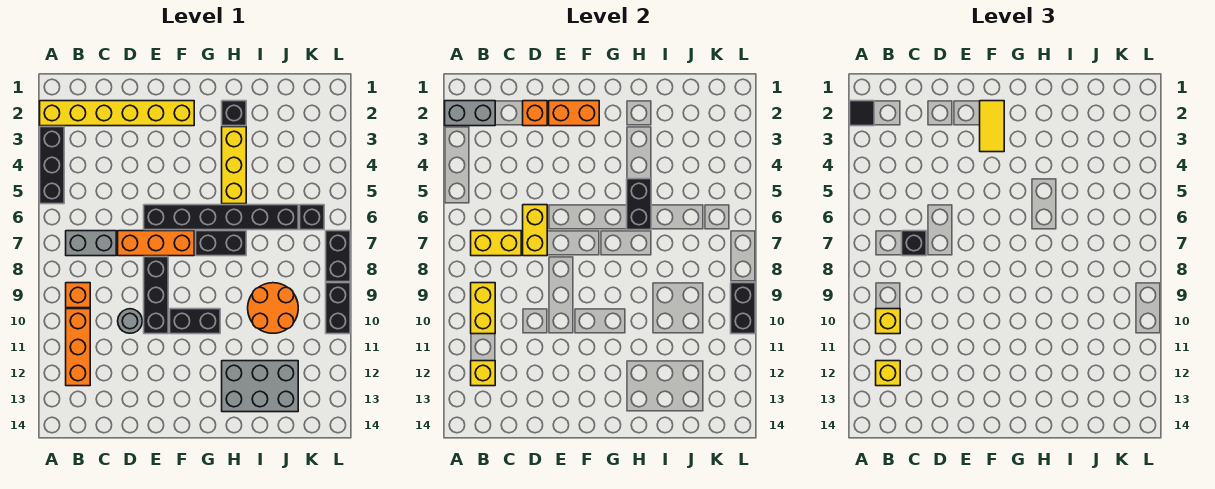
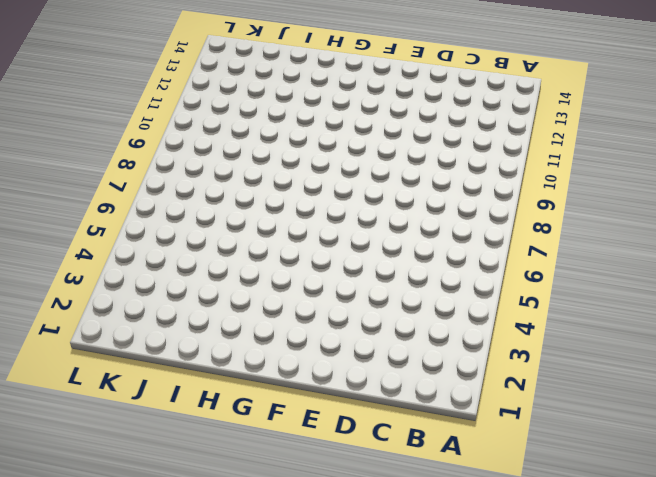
none -> yellow 1x6 brick [40,101,194,126]
none -> black 1x3 brick [40,127,64,204]
none -> grey 1x2 brick [66,231,116,256]
none -> orange 1x1 brick [66,283,90,308]

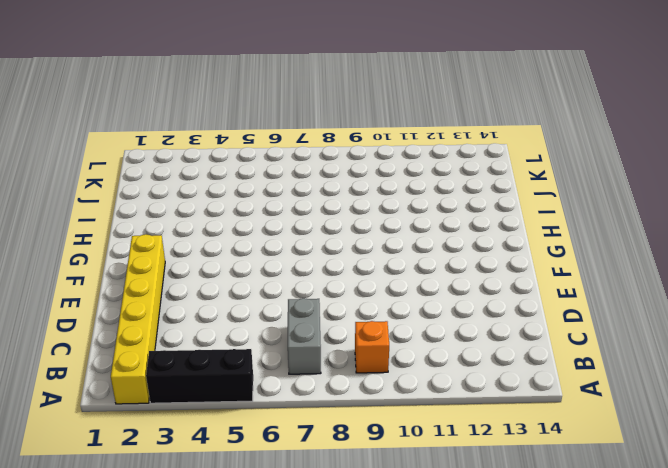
none -> orange 1x3 brick [66,309,90,386]
none -> orange 1x3 brick [118,231,194,256]
none -> grey 1x1 round brick [118,309,142,333]
none -> black 1x6 brick [144,205,298,230]

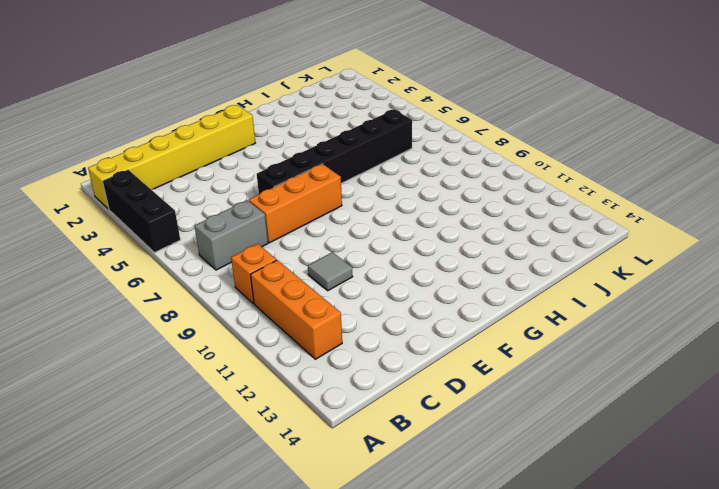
grey 1x1 tile [308,252,353,291] -> grey 1x1 round brick [118,309,142,333]
none -> black 1x3 brick [144,257,168,334]
none -> black 1x2 brick [170,309,220,334]
none -> black 1x2 brick [196,231,246,256]
none -> black 1x1 brick [222,101,246,126]

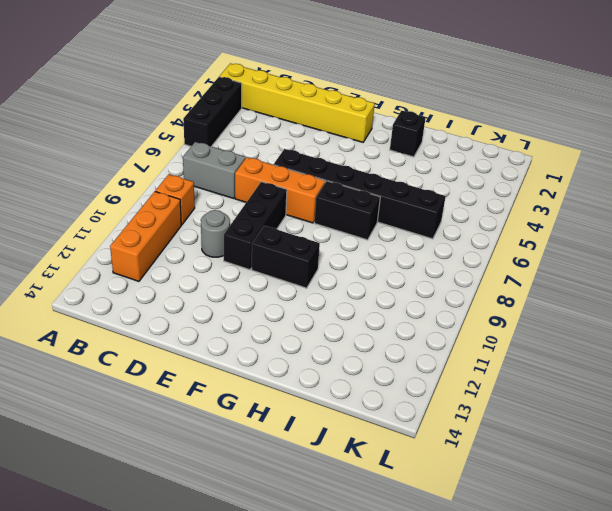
none -> yellow 1x3 brick [222,127,246,204]
none -> grey 2x3 brick [222,361,298,412]
none -> orange 2x2 round brick [248,283,298,333]
none -> black 1x1 brick [300,205,324,230]

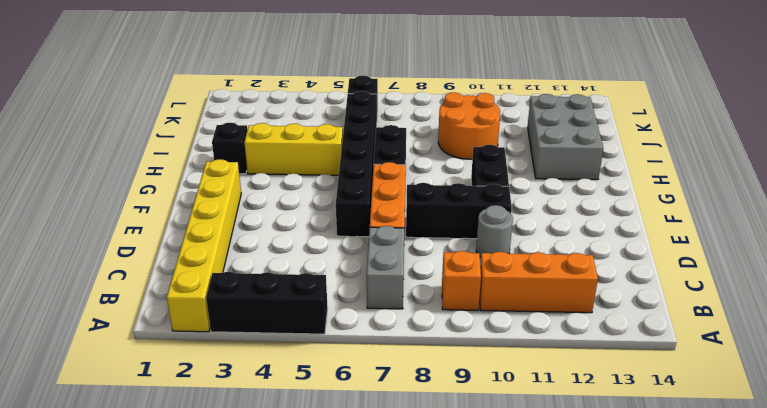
none -> black 1x2 brick [326,231,350,282]
none -> black 1x2 brick [326,283,350,334]
none -> grey 1x2 brick [445,101,495,126]
none -> yellow 1x2 brick [471,231,521,256]

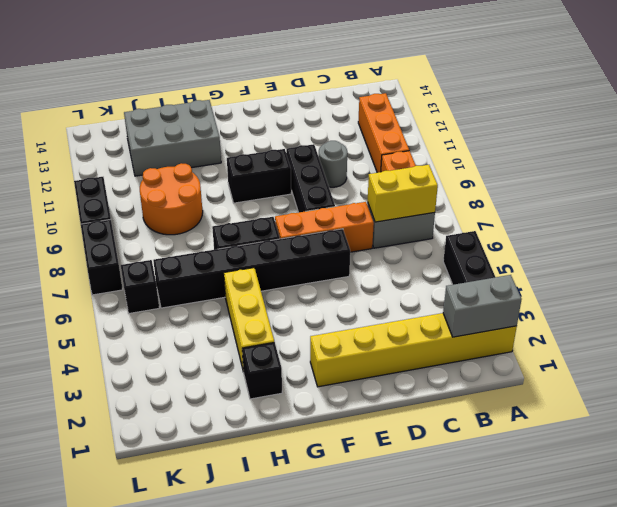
none -> yellow 1x2 brick [471,283,495,334]
none -> yellow 1x1 brick [471,361,495,386]
none -> orange 1x1 brick [523,101,547,126]
none -> yellow 1x2 brick [523,205,547,256]

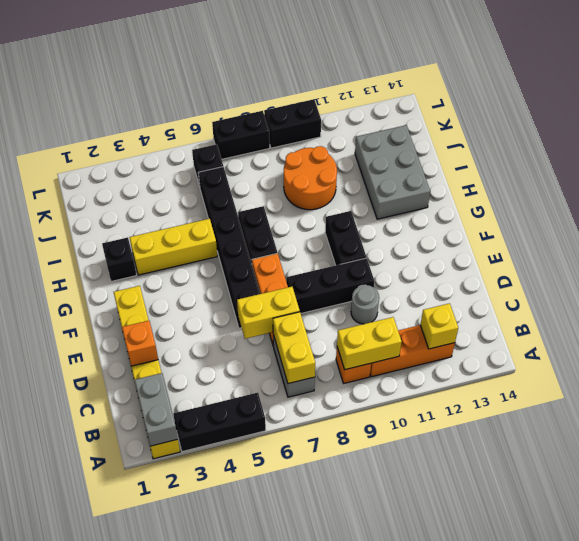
none -> orange 1x2 brick [549,101,599,126]
none -> black 1x2 brick [627,179,651,230]
none -> black 1x2 brick [731,283,755,334]
none -> black 1x1 tile [850,101,874,126]

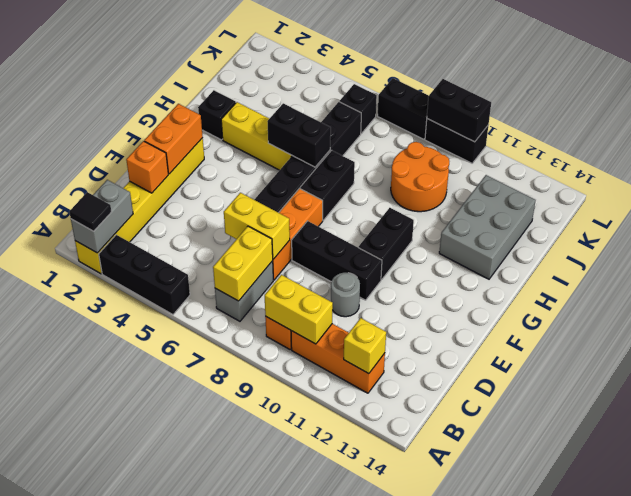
none -> yellow 1x1 brick [876,309,900,334]
none -> yellow 1x1 brick [876,361,900,386]
none -> black 1x1 brick [902,231,926,256]
none -> yellow 1x2 tile [980,101,1004,152]

